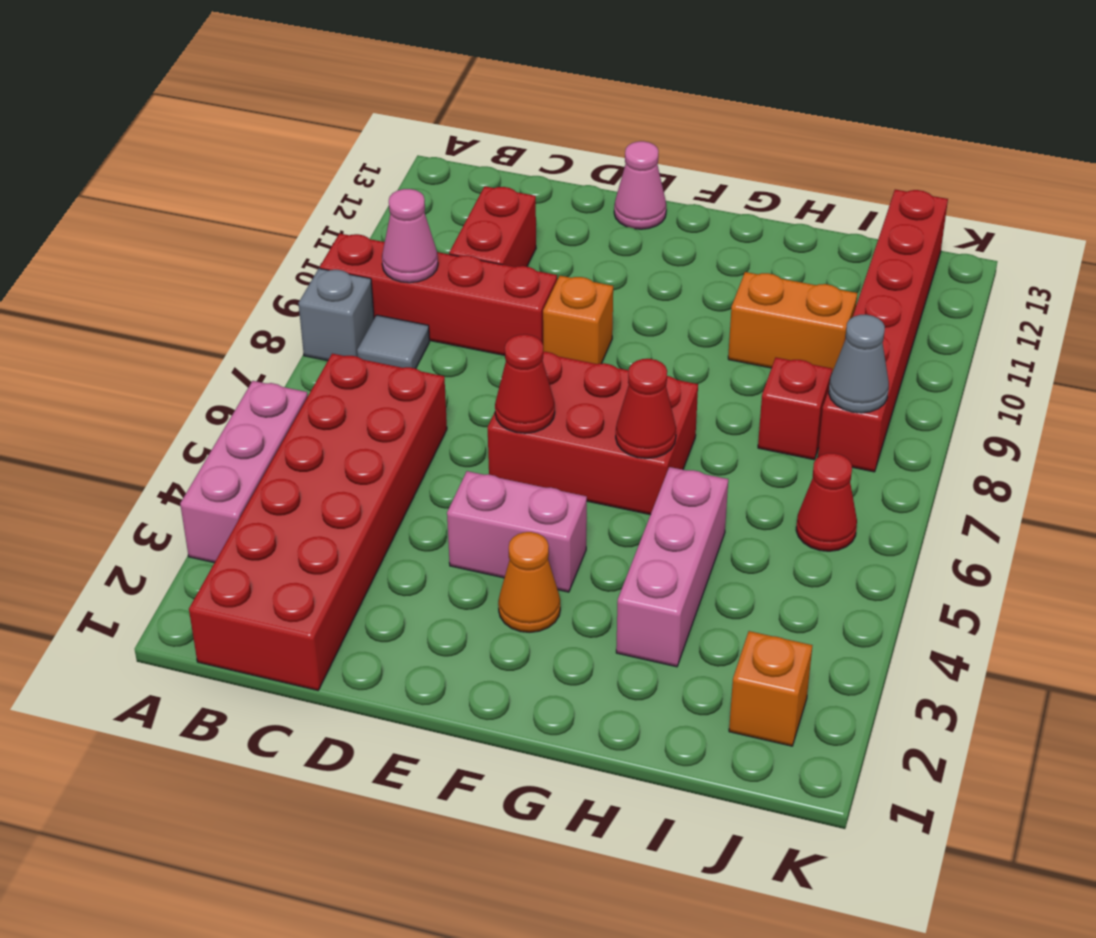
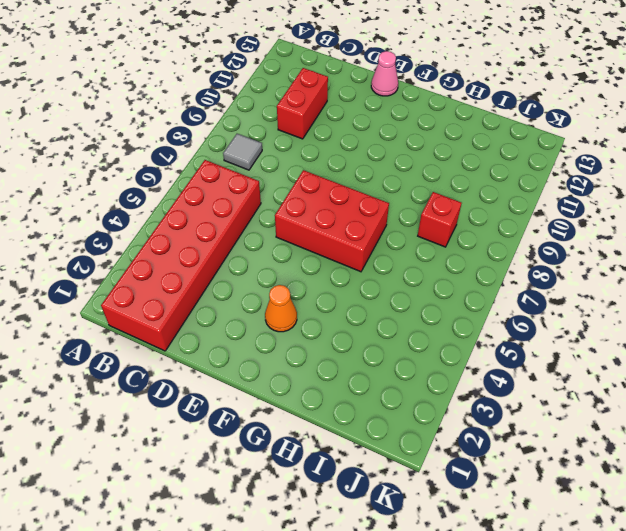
none -> pink 1x3 brick [180,381,308,563]
none -> grey 1x1 brick [299,269,374,361]
none -> red 1x4 brick [320,233,557,355]

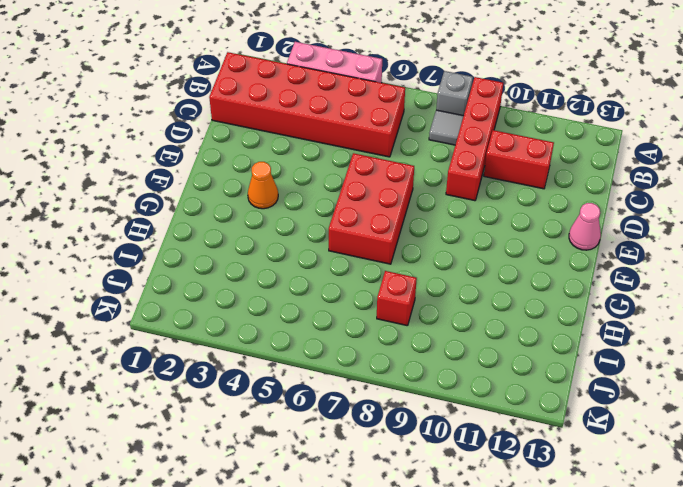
none -> pink 1x2 brick [447,471,587,592]
none -> orange 1x1 brick [543,276,613,364]
none -> pink 1x3 brick [616,467,728,667]

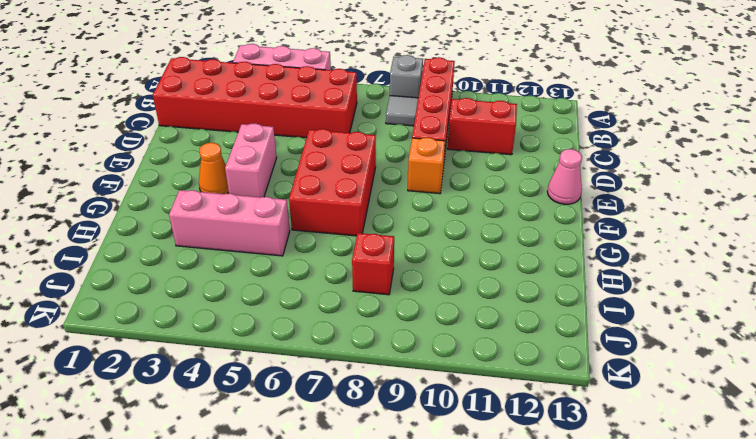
none -> orange 1x2 brick [728,272,857,372]
none -> orange 1x1 brick [729,631,812,746]
none -> red 1x1 cone [796,453,857,551]

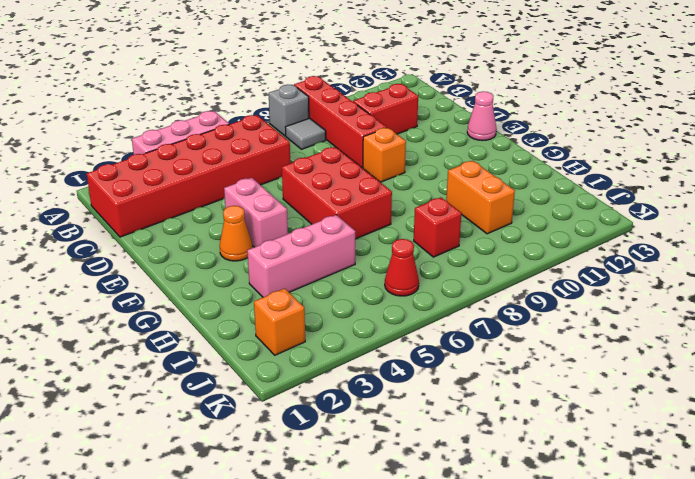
none -> red 1x6 brick [818,190,948,472]
none -> pink 1x1 cone [382,189,438,283]
none -> red 1x1 cone [495,334,555,433]

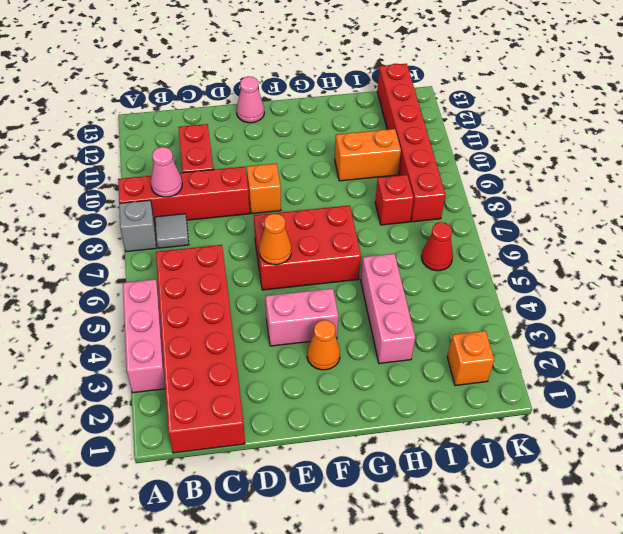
orange 1x1 cone [259,214,291,265] -> red 1x1 cone [495,334,555,433]
none -> red 1x1 cone [616,359,676,458]
none -> grey 1x1 cone [829,315,889,413]

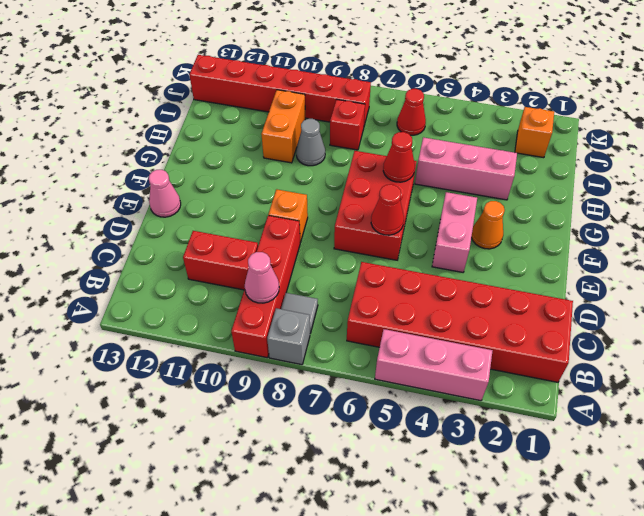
grey 1x1 cone [296,119,325,166] -> grey 1x1 cone moved to [829,315,889,413]

